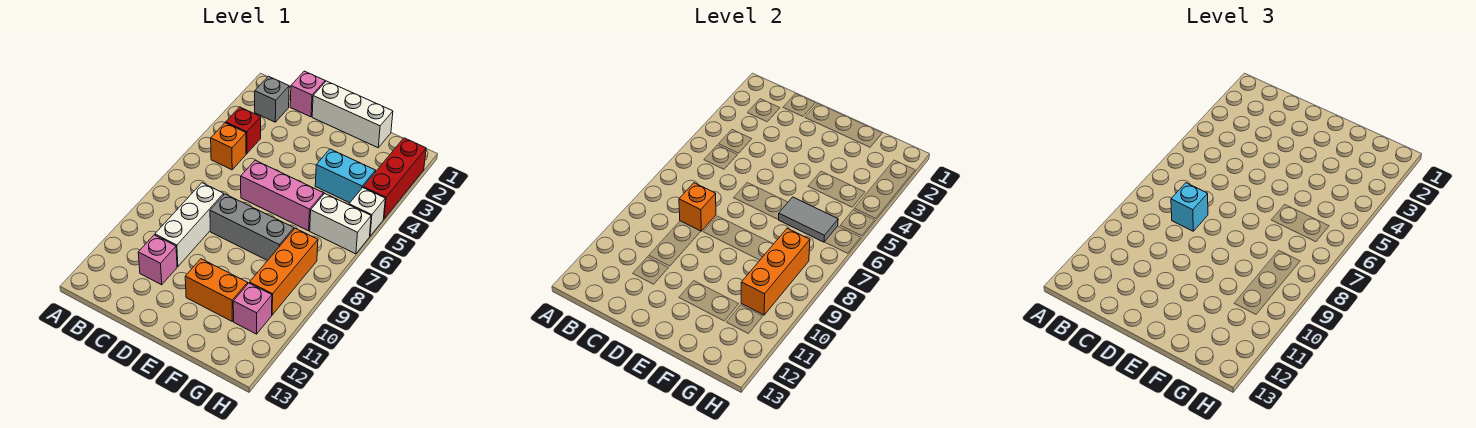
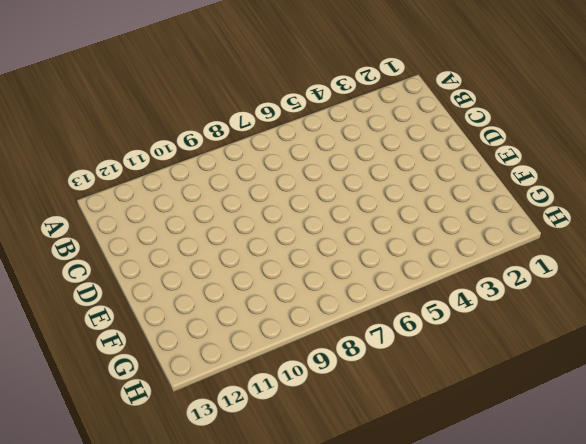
none -> grey 1x1 brick [255,76,289,122]
none -> red 1x1 brick [226,107,261,154]
none -> orange 1x1 brick [211,123,246,170]

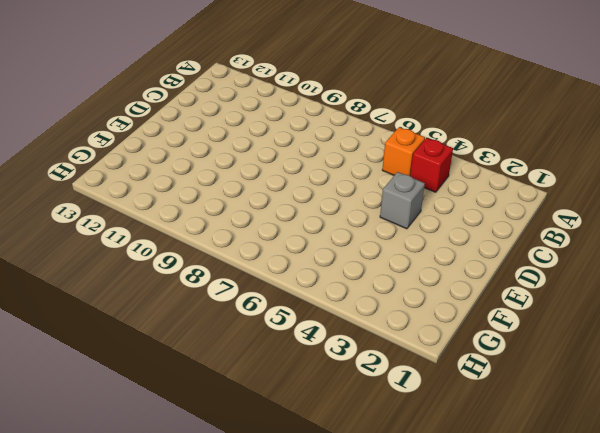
grey 1x1 brick [380,172,425,229] -> grey 1x1 brick moved to [255,76,289,122]
none -> pink 1x1 brick [290,71,325,117]
none -> white 1x3 brick [155,183,224,267]
none -> pink 1x1 brick [138,235,177,285]

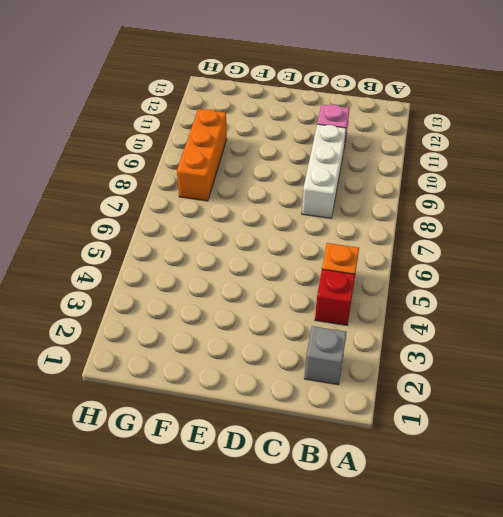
none -> pink 1x1 brick [290,71,325,117]
none -> white 1x3 brick [312,81,393,148]
none -> pink 1x3 brick [241,160,323,231]

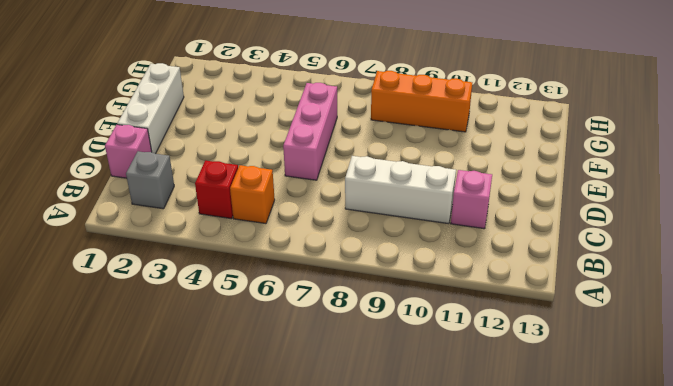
none -> grey 1x3 brick [210,194,294,261]
none -> orange 1x2 brick [185,259,248,321]
none -> cyan 1x2 brick [315,149,375,203]

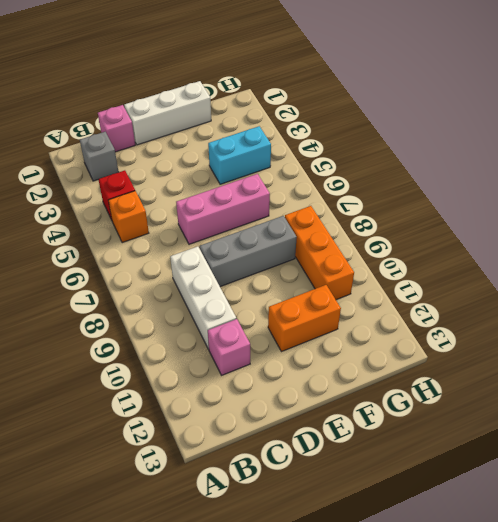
none -> white 1x2 brick [310,194,371,254]
none -> pink 1x1 brick [233,283,272,334]
none -> red 1x3 brick [363,138,426,219]

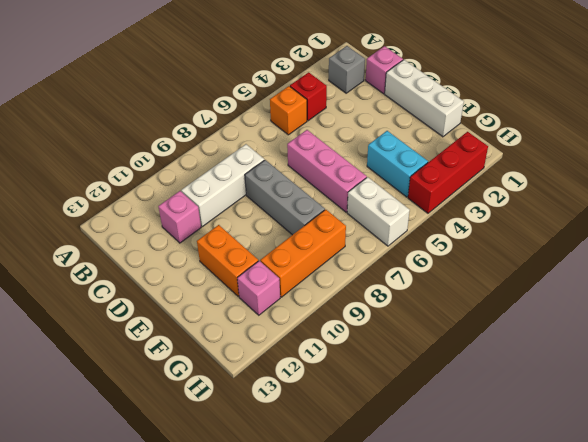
none -> white 1x1 brick [349,188,385,236]
none -> orange 1x1 brick [679,183,716,231]
none -> grey 1x2 tile [779,197,838,242]

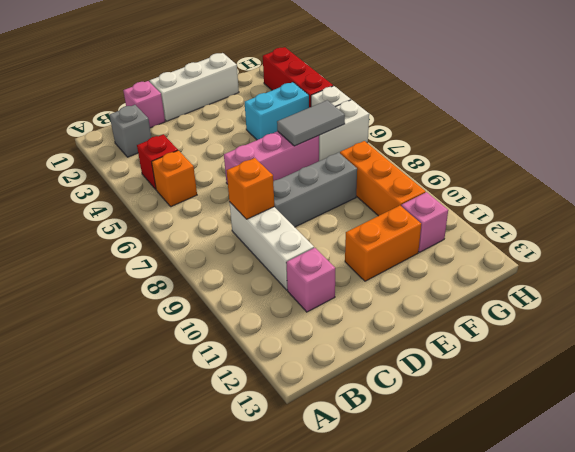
none -> orange 1x3 brick [741,228,810,315]
none -> cyan 1x1 brick [1171,183,1208,231]

